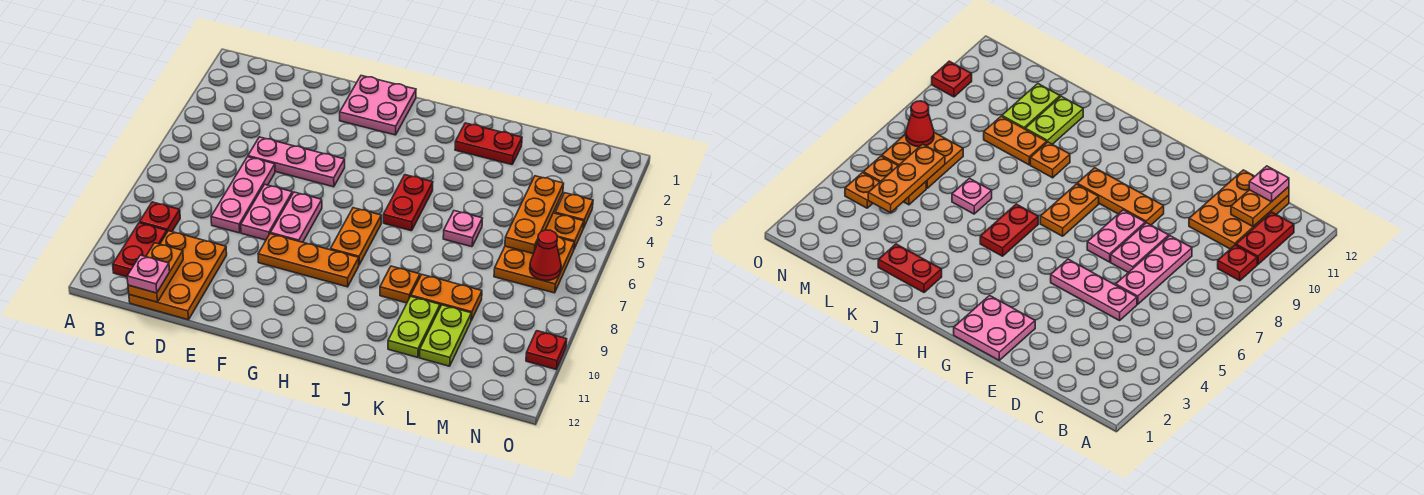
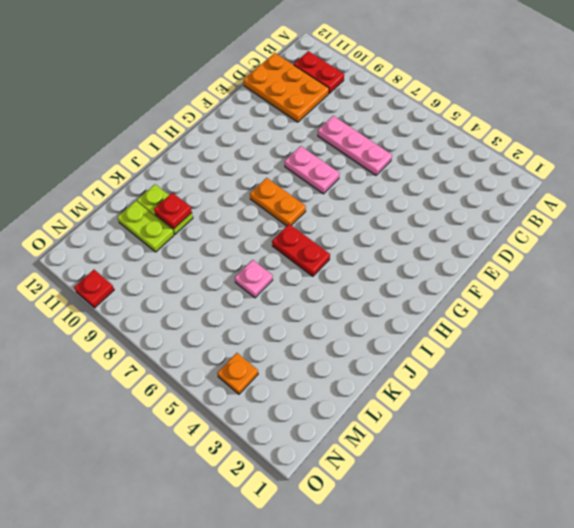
red 1x1 plate [154,193,192,229] -> red 1x1 plate moved to [140,202,180,232]
none -> pink 1x3 plate [248,137,345,187]
none -> pink 1x2 plate [241,184,292,240]
none -> pink 2x2 plate [340,76,416,135]

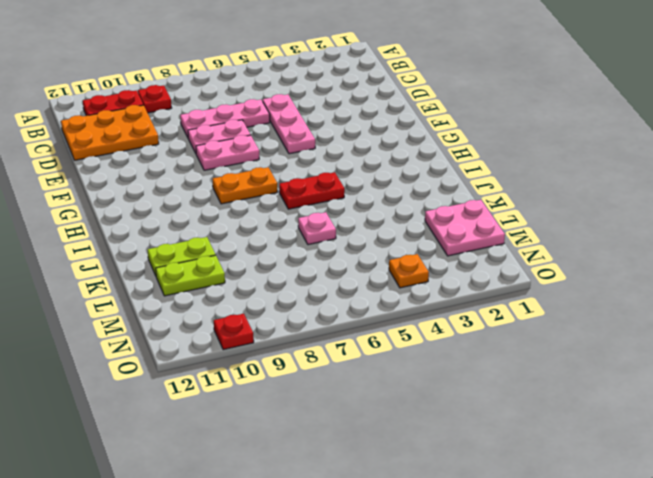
pink 2x2 plate [425,200,505,256] -> pink 2x2 plate moved to [340,76,416,135]
none -> orange 1x3 plate [258,234,359,287]
none -> red 1x2 plate [455,123,522,165]
none -> orange 1x1 plate [380,266,420,303]

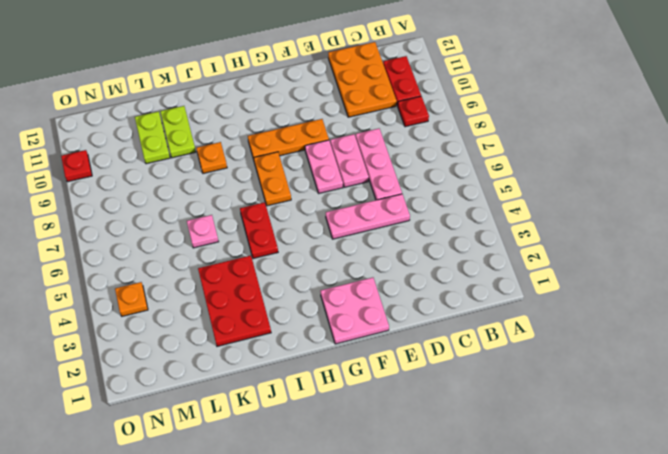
red 2x3 plate [198,255,271,346] -> red 1x2 plate [455,123,522,165]
none -> orange 1x2 plate [411,275,482,320]
none -> orange 1x2 plate [546,213,584,249]
none -> orange 2x2 plate [494,237,574,293]

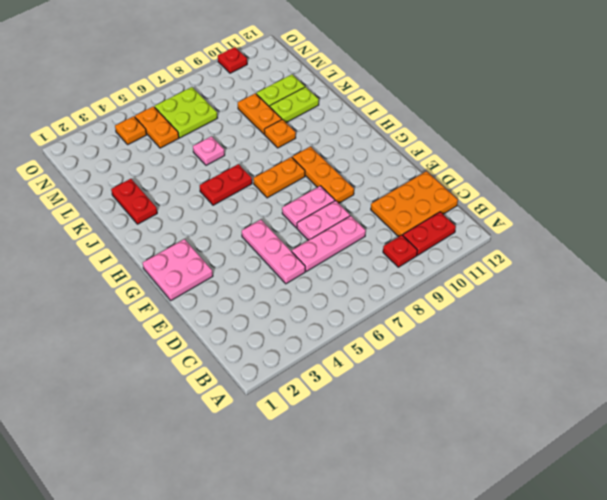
lime 2x2 plate [155,87,217,138] -> orange 2x2 plate [494,237,574,293]
none -> orange 1x2 plate [128,243,183,302]
none -> orange 1x3 plate [505,176,564,254]
none -> red 1x1 cone [530,230,561,281]

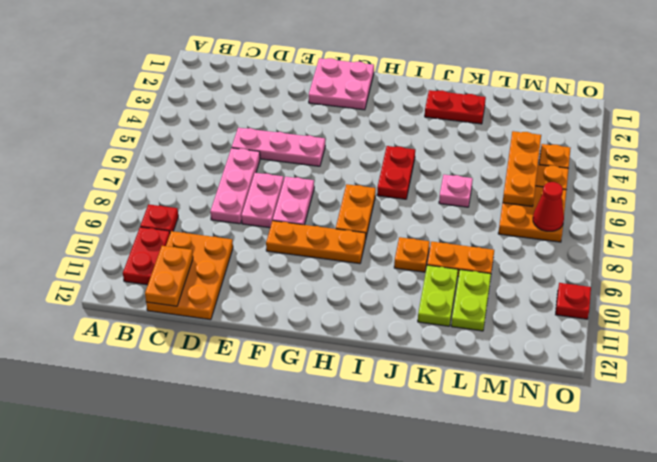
none -> pink 1x1 plate [127,255,170,293]

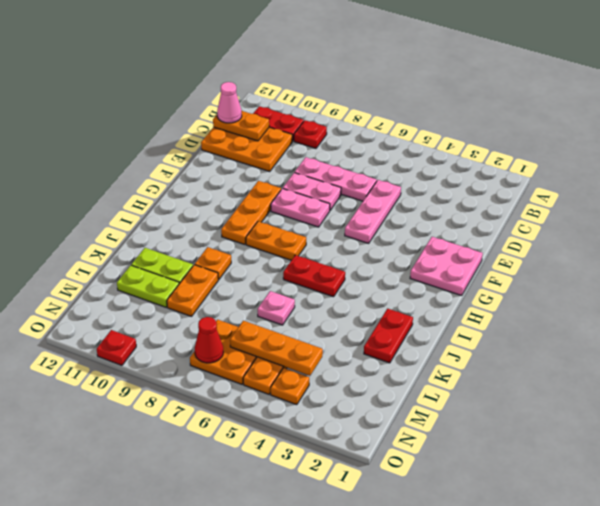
pink 1x1 cone [217,82,242,123] -> pink 1x1 plate [127,255,170,293]

